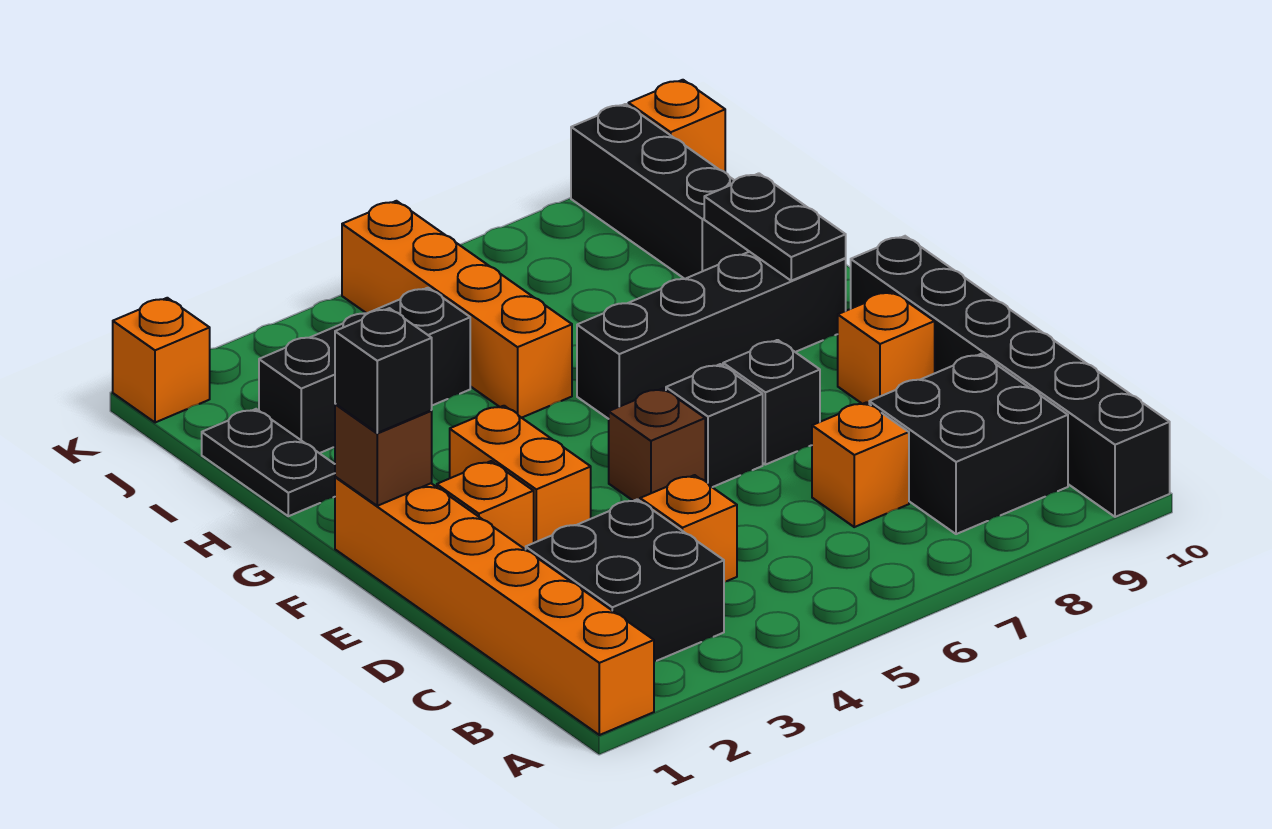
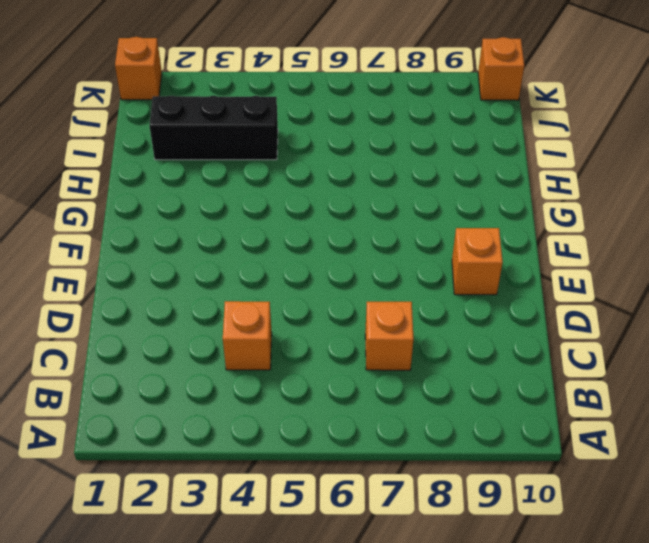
none -> orange 1x6 brick [335,477,654,735]
none -> black 1x6 brick [851,236,1170,517]
none -> black 2x2 brick [526,499,724,662]

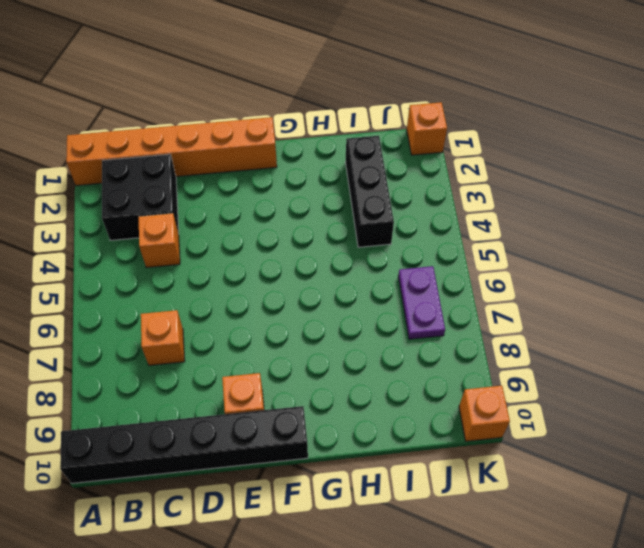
purple 1x2 plate [398,266,445,339] -> none
none -> black 2x2 brick [869,354,1068,534]
none -> orange 1x1 brick [437,461,534,550]
none -> orange 1x2 brick [450,406,591,543]

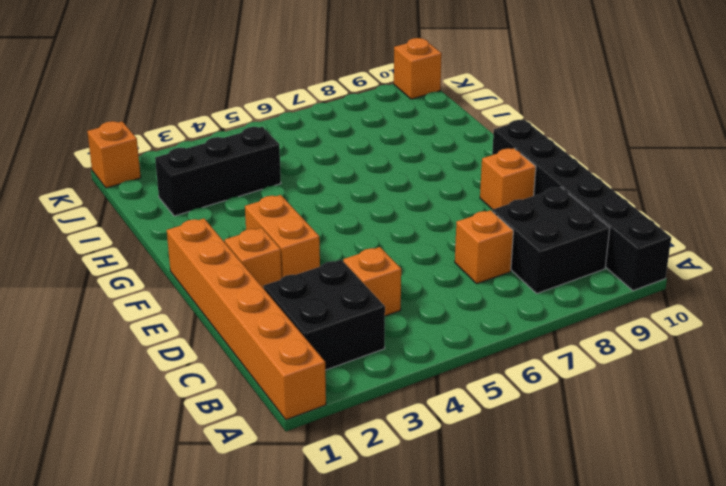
none -> brown 1x1 brick [609,389,705,501]
none -> black 1x1 brick [666,364,763,487]
none -> black 1x1 brick [723,340,820,465]

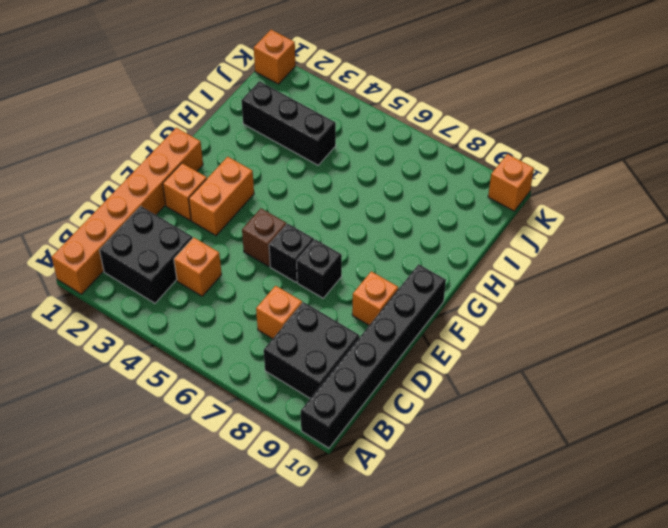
none -> black 1x4 brick [577,252,846,419]
none -> black 1x2 plate [202,409,335,516]
none -> orange 1x4 brick [342,201,572,418]

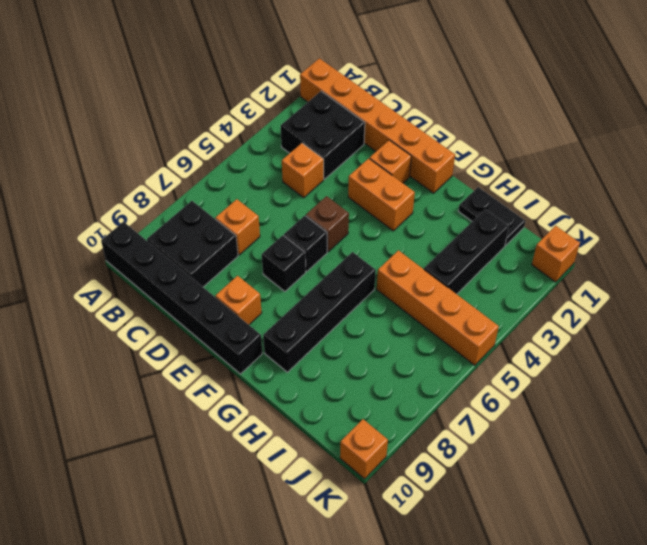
none -> black 1x3 brick [571,104,749,279]
none -> brown 1x1 brick [335,404,432,506]
none -> black 1x2 plate [704,173,846,281]

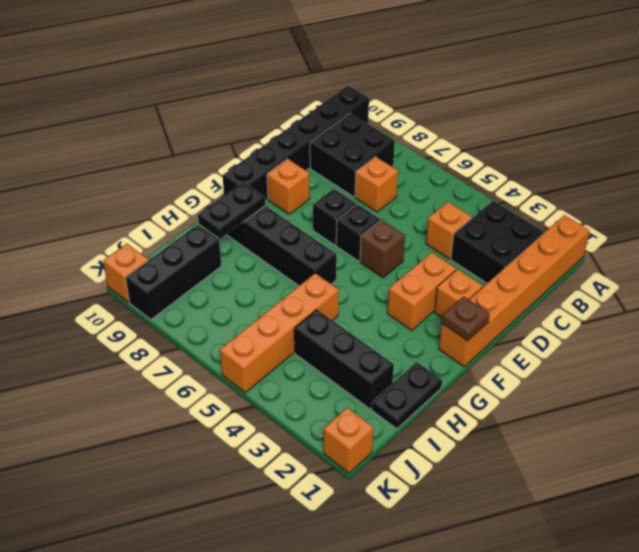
brown 1x1 plate [442,296,490,341] -> brown 1x1 brick [335,404,432,506]
none -> black 1x1 brick [335,308,432,433]

